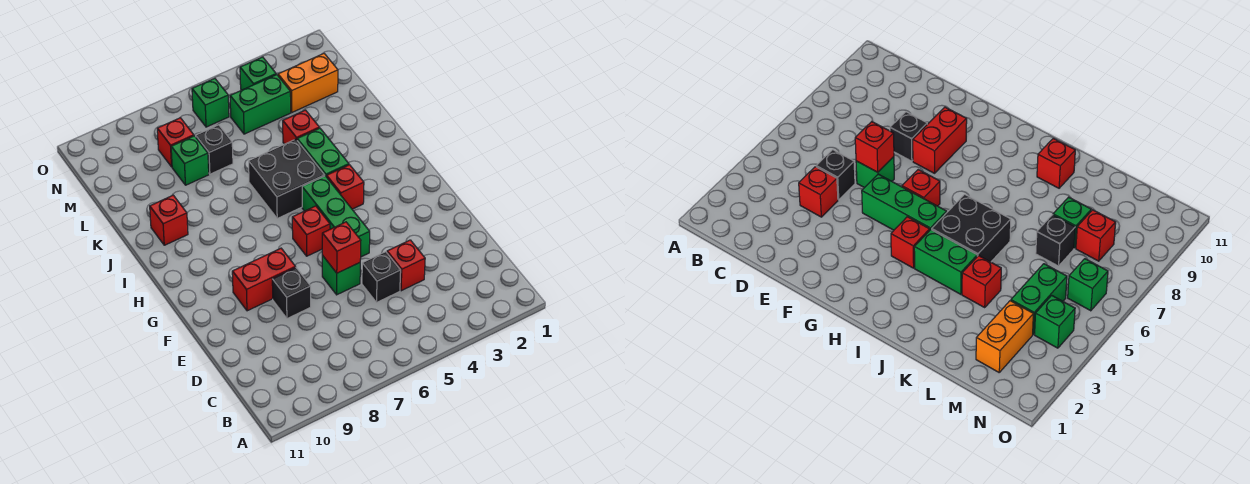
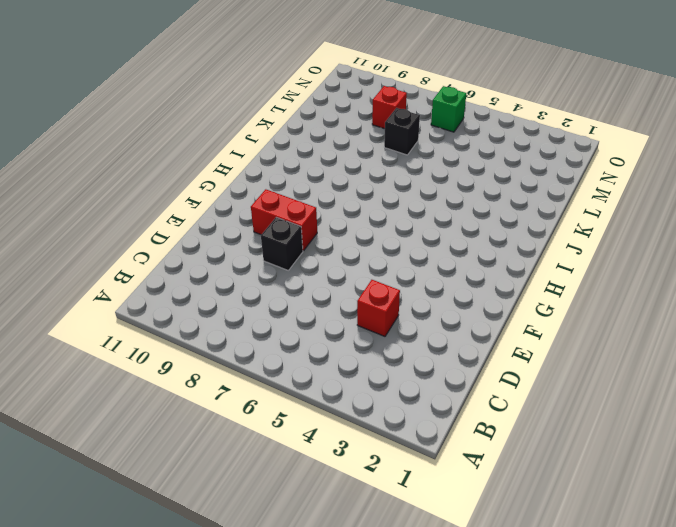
none -> black 1x1 brick [362,252,401,302]
none -> green 1x1 brick [322,255,360,295]
none -> green 1x3 brick [302,176,370,257]

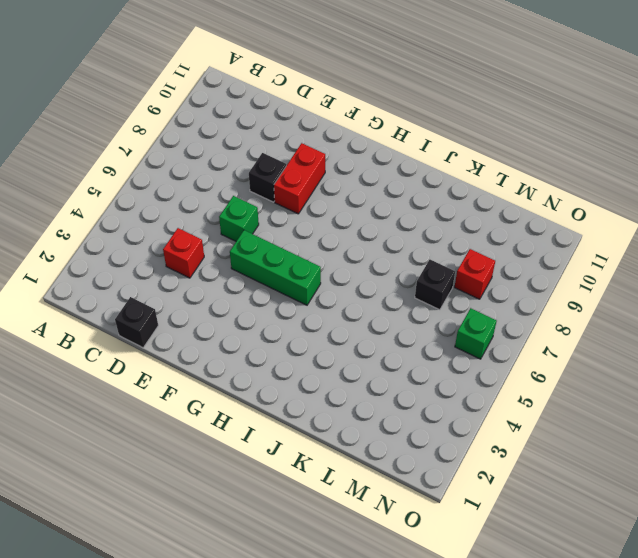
black 1x1 brick [115,297,158,348] -> black 1x1 brick moved to [362,252,401,302]
none -> red 1x1 brick [292,206,330,256]
none -> red 1x1 brick [327,165,364,209]
none -> green 1x2 brick [297,128,349,177]

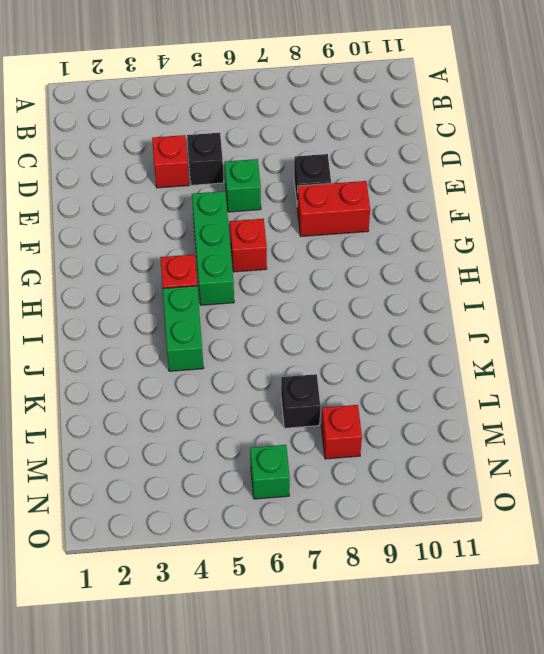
none -> black 2x2 brick [249,139,325,218]
none -> red 1x1 brick [150,195,188,245]
none -> red 1x1 brick [283,110,319,144]

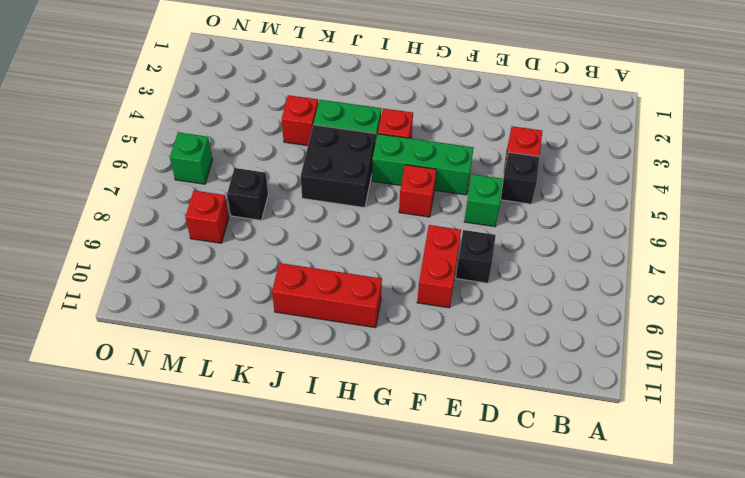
red 1x3 brick [272,263,382,328] -> red 1x1 brick [150,195,188,245]
none -> green 1x1 brick [171,136,209,185]
none -> orange 1x2 brick [278,54,338,112]
none -> green 1x2 brick [230,74,291,134]

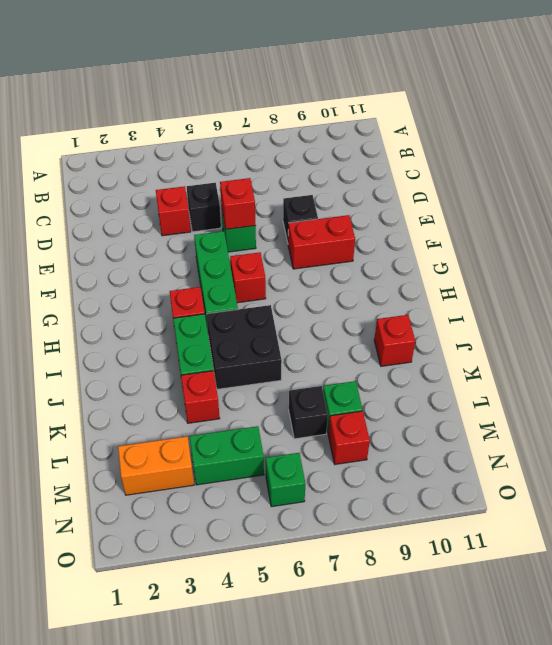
none -> green 1x1 brick [240,57,276,90]

